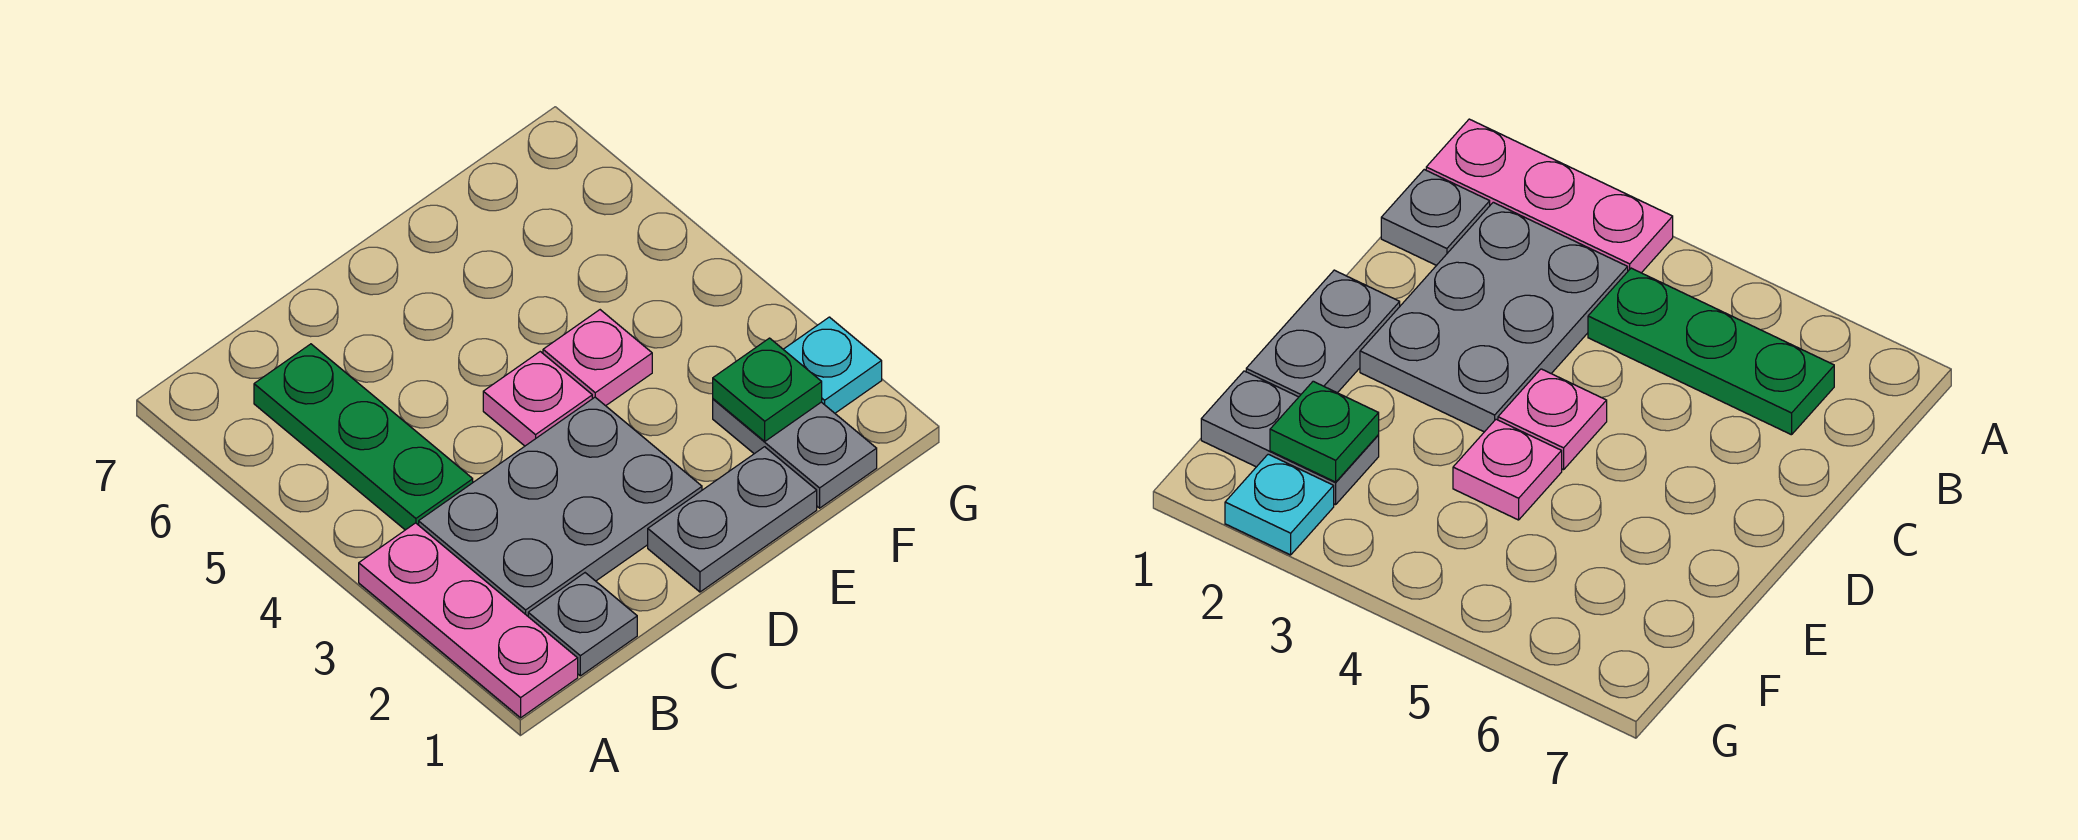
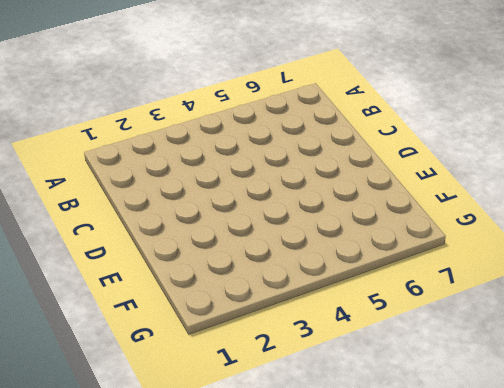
none -> pink 1x3 plate [359,523,578,718]
none -> grey 1x1 plate [528,573,637,676]

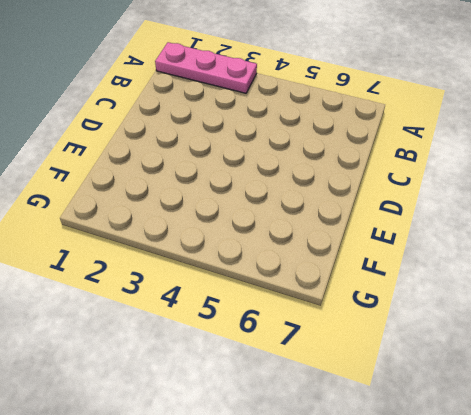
none -> grey 1x1 plate [528,573,637,676]
none -> grey 2x3 plate [419,397,702,616]

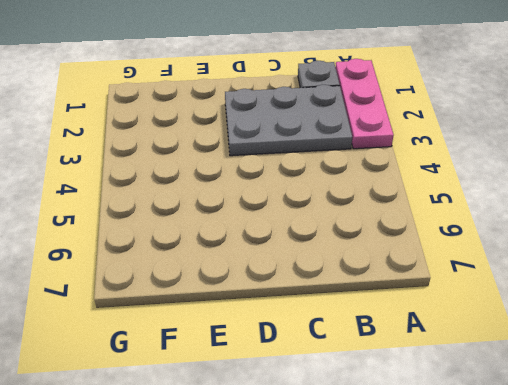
none -> green 1x3 plate [254,344,473,530]
none -> grey 1x2 plate [648,447,817,592]

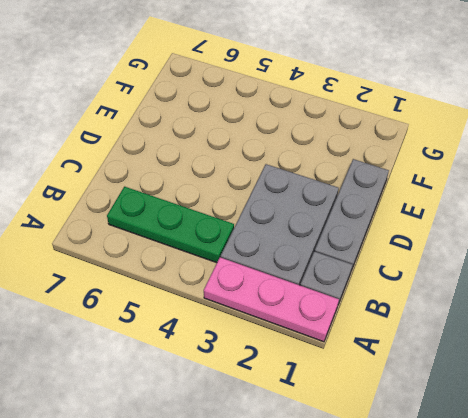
grey 1x3 plate [315,159,389,268] -> grey 1x2 plate [648,447,817,592]
none -> pink 1x1 plate [483,352,592,446]
none -> pink 1x1 plate [543,310,652,406]

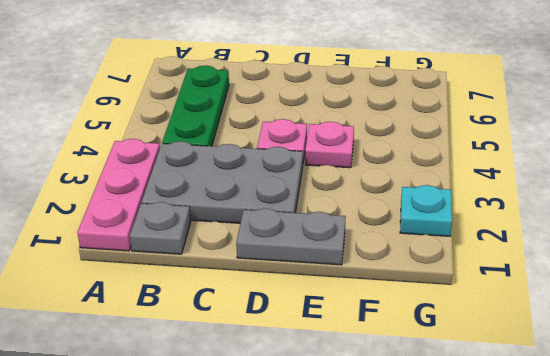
none -> grey 1x2 plate [713,399,877,508]
none -> green 1x1 plate [713,338,822,441]

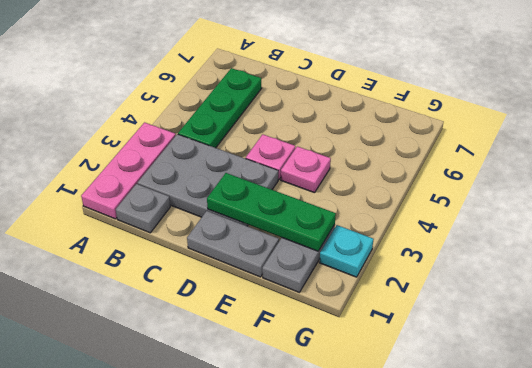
green 1x3 plate [207,173,336,251] -> green 1x1 plate [713,338,822,441]

